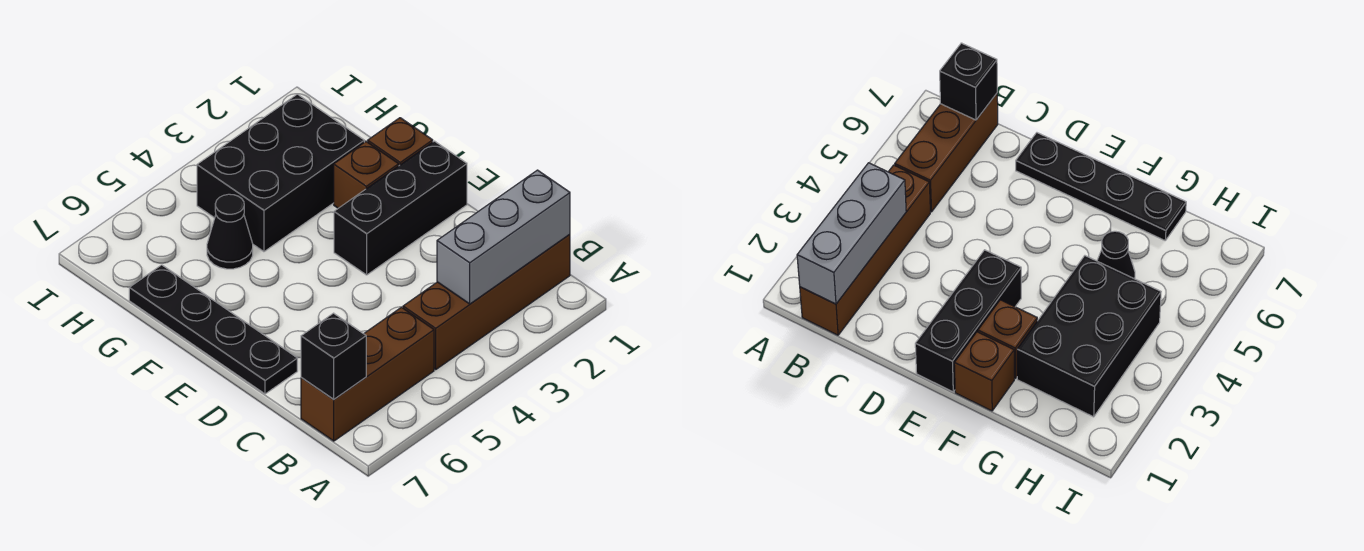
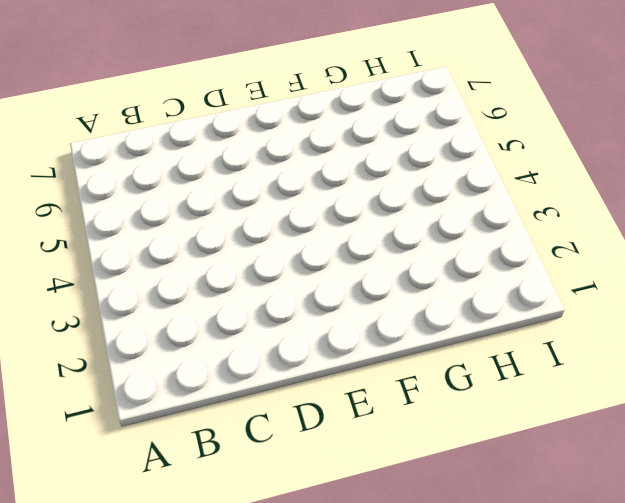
none -> brown 1x4 brick [403,234,570,369]
none -> brown 1x3 brick [301,307,434,441]

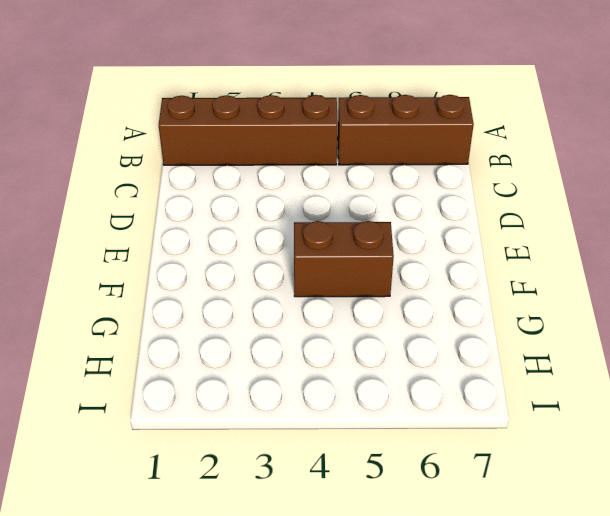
brown 1x2 brick [294,221,394,297] -> none
none -> black 1x4 plate [129,265,297,394]
none -> black 1x3 brick [334,141,467,275]

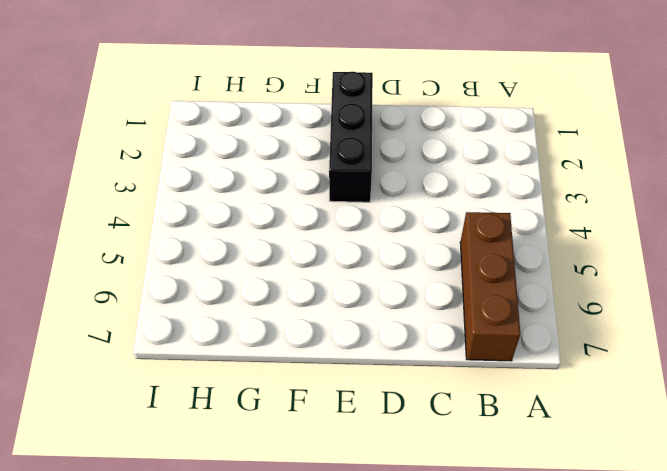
none -> brown 1x4 brick [403,234,570,369]
none -> black 1x4 plate [129,265,297,394]

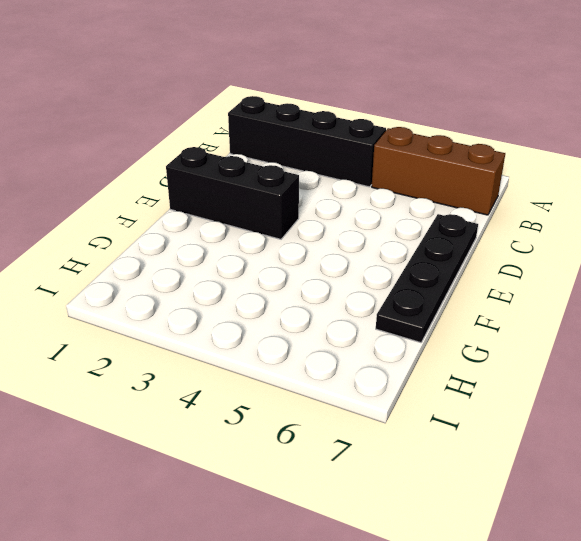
black 1x4 brick [228,96,386,187] -> brown 1x4 brick [403,234,570,369]
none -> brown 1x1 brick [368,118,433,165]
none -> brown 1x1 brick [334,142,399,208]

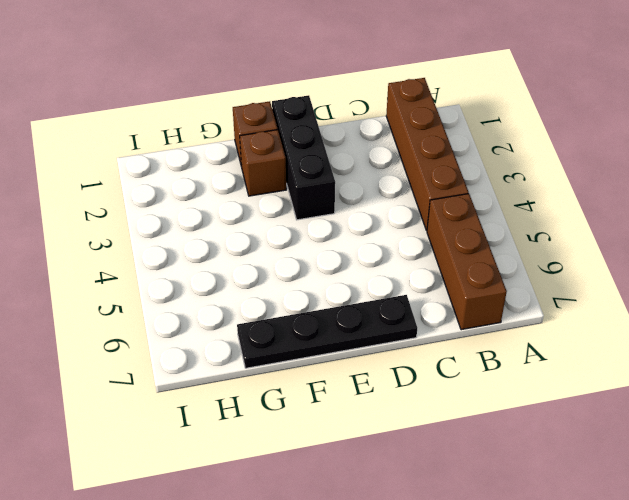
none -> black 2x3 brick [197,94,364,252]
none -> black 1x1 cone [207,194,253,269]

